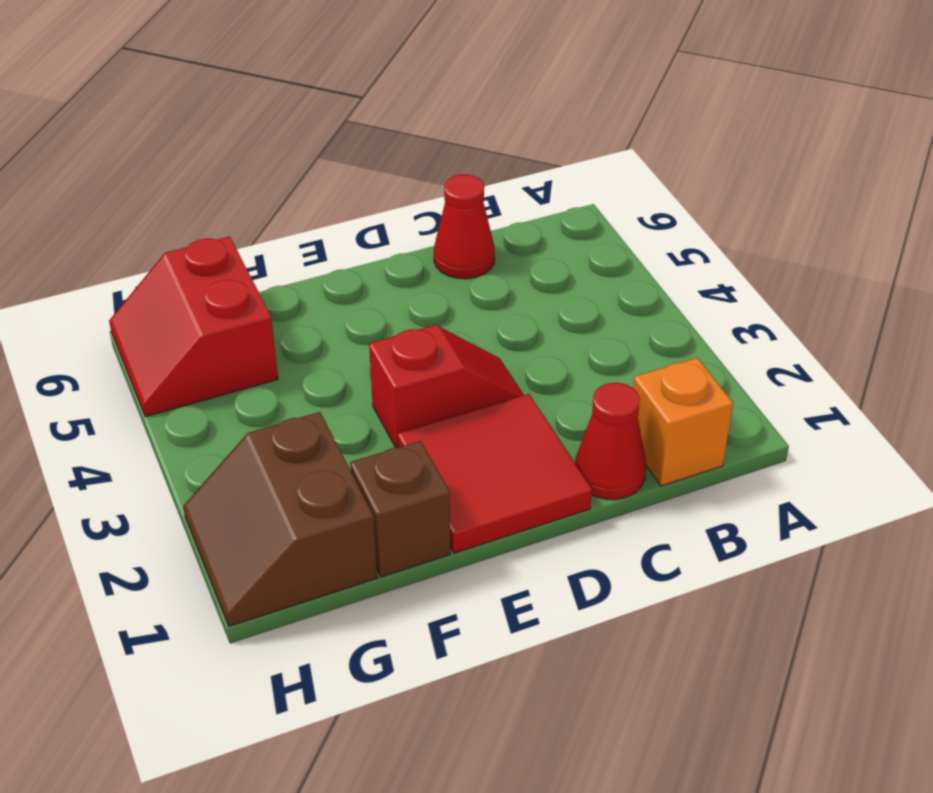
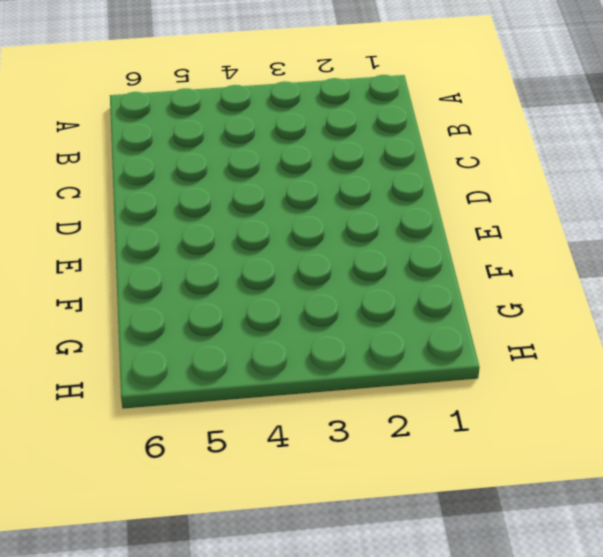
none -> orange 1x1 brick [633,358,733,486]
none -> red 1x1 cone [575,383,646,500]

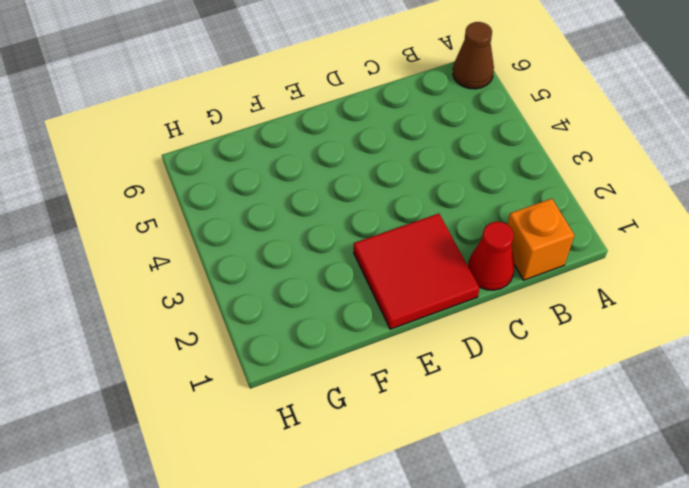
brown 1x1 cone [453,22,494,89] -> none
none -> red 1x1 cone [434,174,495,279]
none -> red 1x2 slope [369,325,524,448]

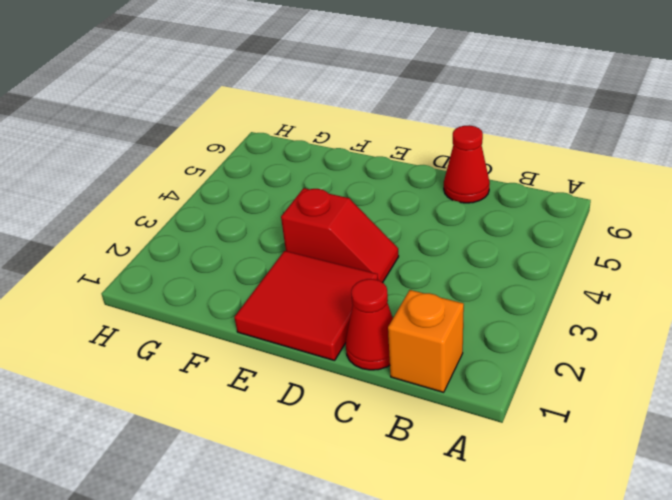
none -> brown 1x1 brick [350,441,450,577]
none -> brown 2x2 slope [183,412,377,626]

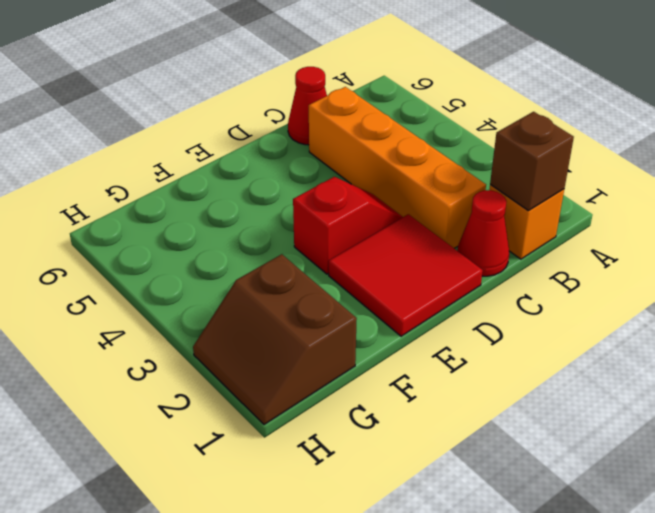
brown 1x1 brick [490,112,574,211] -> brown 1x1 brick moved to [350,441,450,577]
orange 1x4 brick [309,87,486,248] -> none
none -> red 2x2 slope [109,236,278,417]

